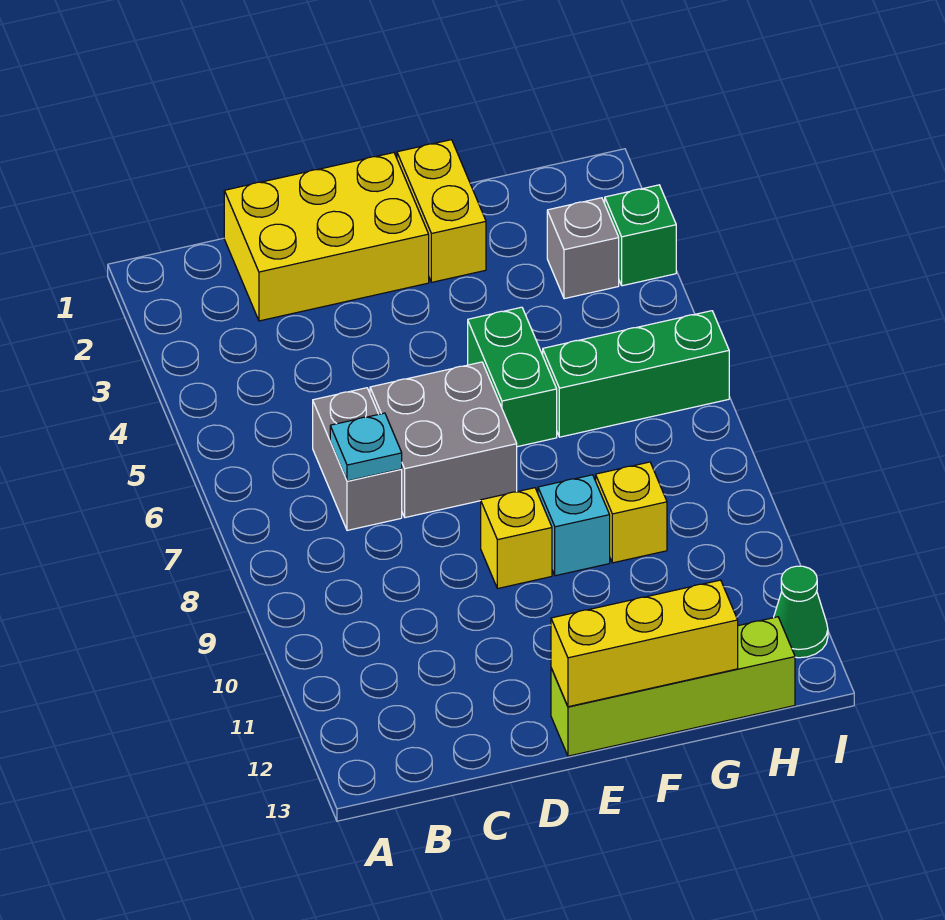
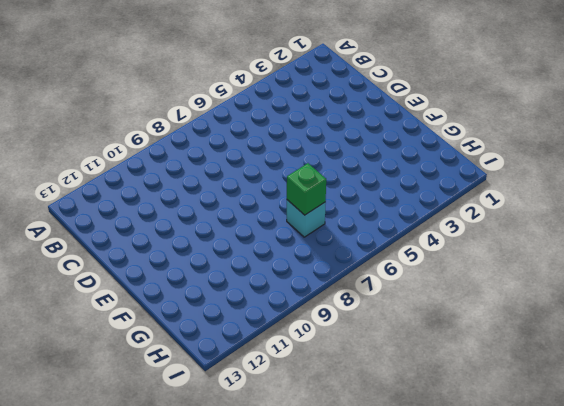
cyan 1x1 brick [287,200,326,237] -> cyan 1x1 brick moved to [538,475,610,576]
green 1x1 brick [287,163,326,215] -> green 1x1 brick moved to [605,185,676,286]
none -> yellow 2x3 brick [224,153,429,321]
none -> grey 1x2 brick [313,388,402,530]
none -> grey 2x2 brick [370,362,517,518]

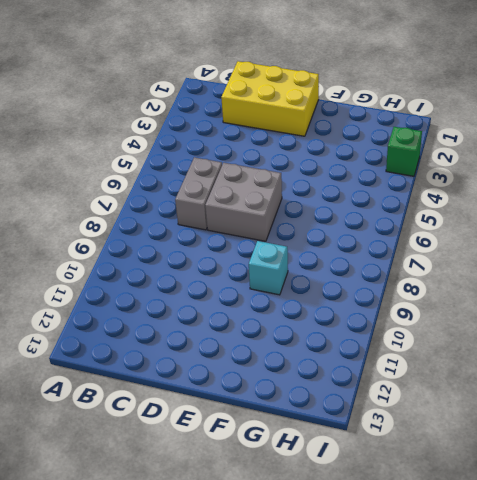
none -> yellow 1x1 brick [481,488,552,589]
none -> lime 1x4 brick [551,617,795,756]
none -> yellow 1x2 brick [397,140,486,282]

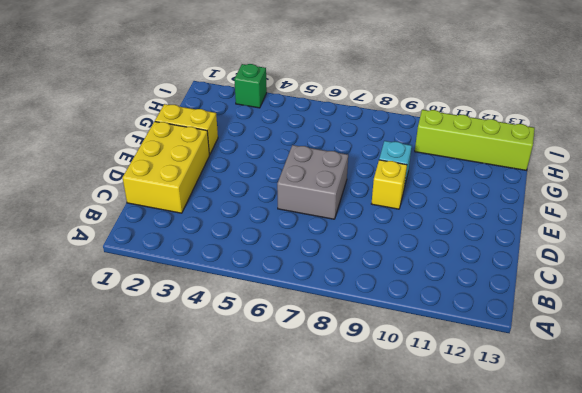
lime 1x4 brick [415,110,535,170] -> lime 1x4 brick turned to [551,617,795,756]
none -> grey 1x2 brick [313,388,402,530]
none -> green 1x2 brick [468,307,557,447]
none -> green 1x3 brick [543,311,729,437]

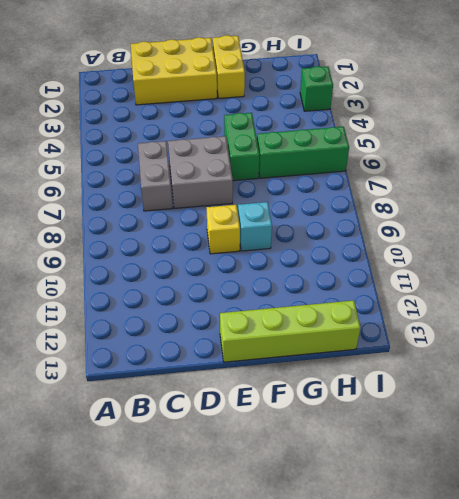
none -> yellow 1x1 brick [596,462,667,563]
none -> grey 1x1 brick [547,198,619,299]
none -> green 1x1 cone [774,566,828,658]

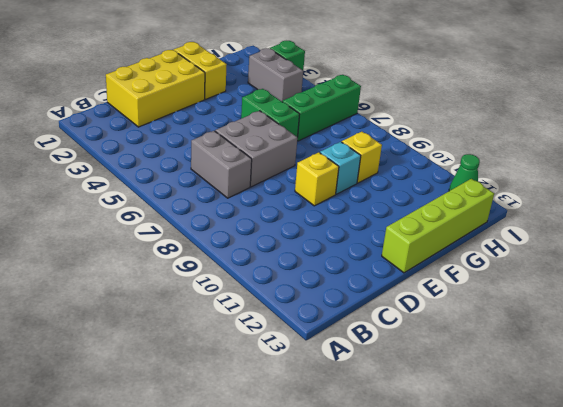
grey 1x2 brick [248,48,303,101] -> grey 1x1 brick [547,198,619,299]
none -> cyan 1x1 plate [330,413,402,481]
none -> yellow 1x3 brick [551,580,738,707]

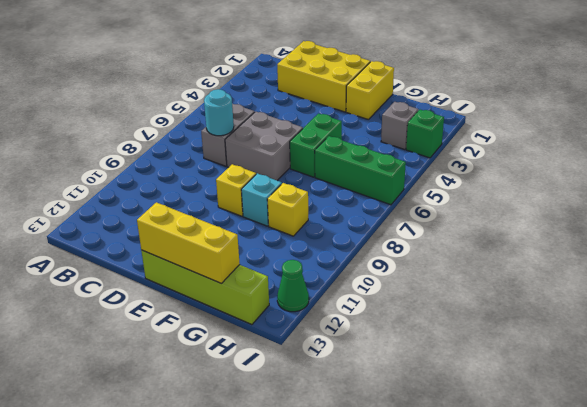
cyan 1x1 round brick [204,89,234,136] -> cyan 1x1 plate [330,413,402,481]

